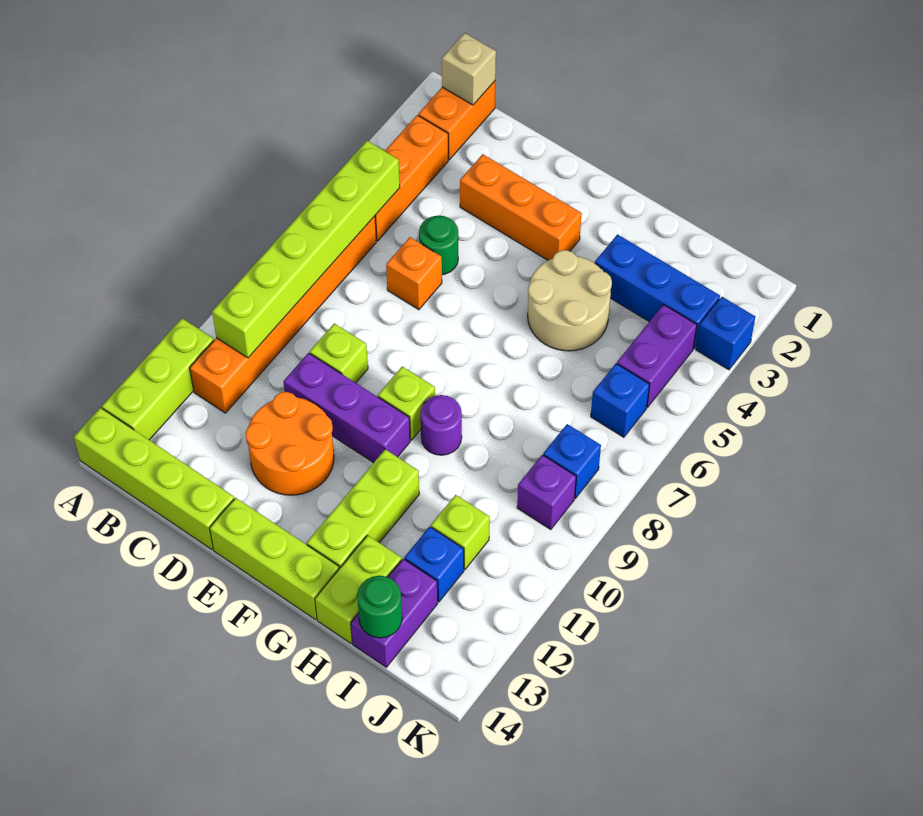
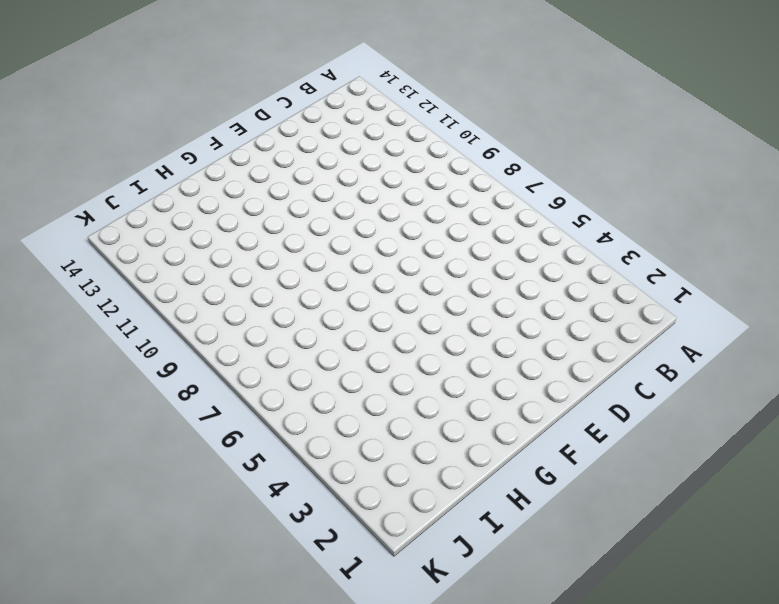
none -> lime 1x3 brick [102,318,214,440]
none -> lime 1x4 brick [74,408,234,550]
none -> orange 1x2 brick [418,81,495,160]

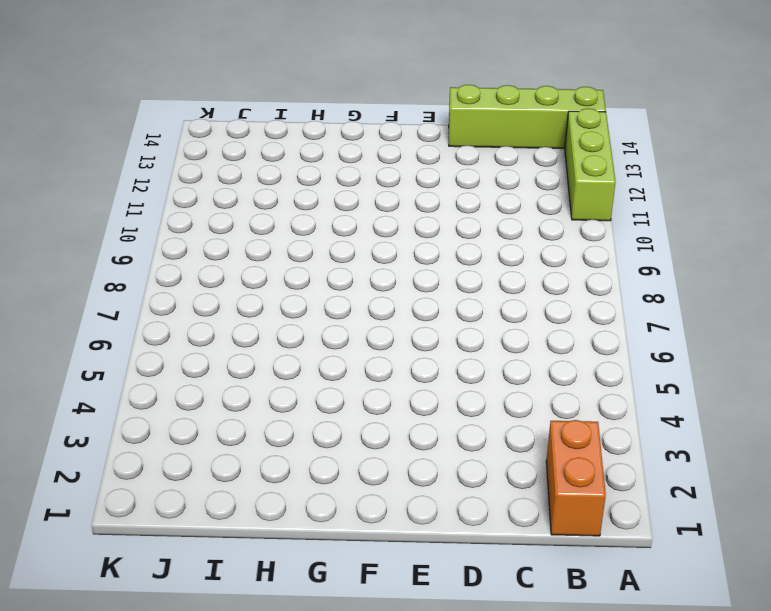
none -> orange 1x3 brick [375,115,448,241]
none -> orange 1x6 brick [190,216,376,413]
none -> orange 1x3 brick [460,154,582,260]

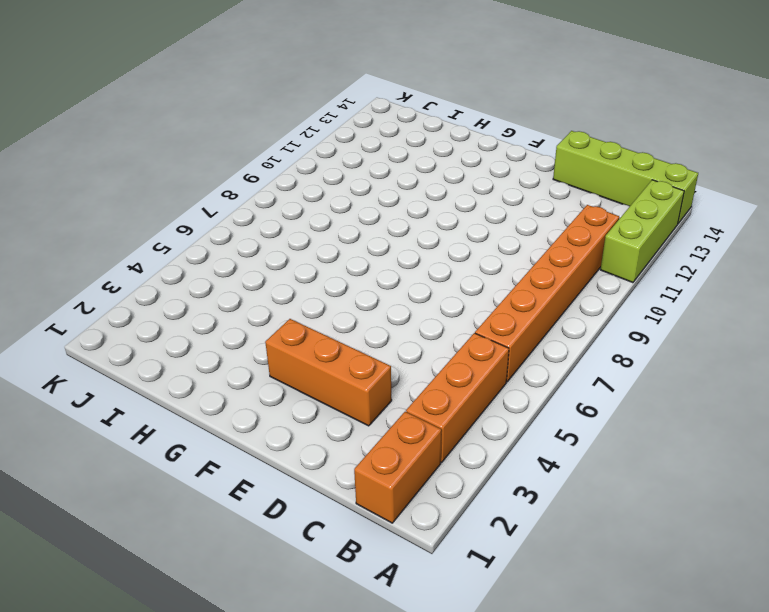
none -> green 1x1 round brick [419,216,458,275]
none -> orange 1x1 brick [386,237,442,310]
none -> lime 1x1 brick [310,323,368,383]

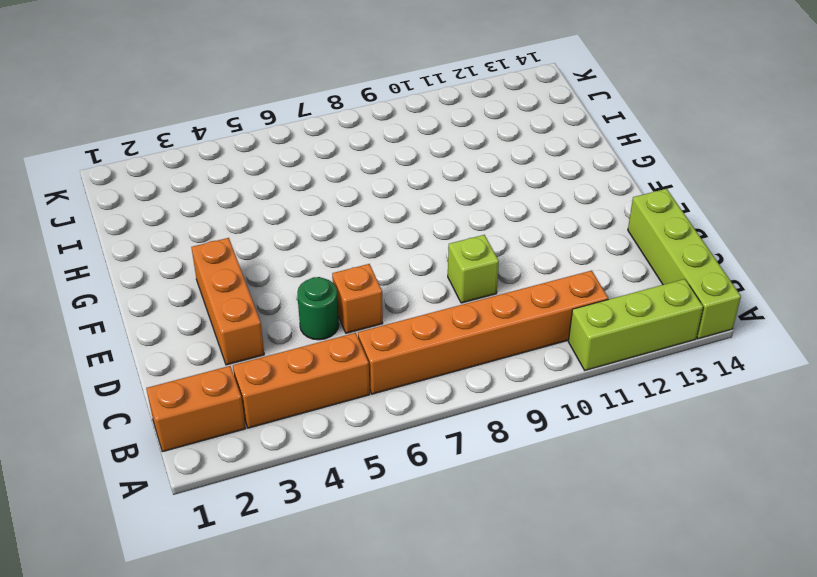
none -> purple 1x3 brick [283,353,410,463]
none -> orange 2x2 round brick [245,392,334,495]
none -> lime 1x3 brick [209,498,339,620]

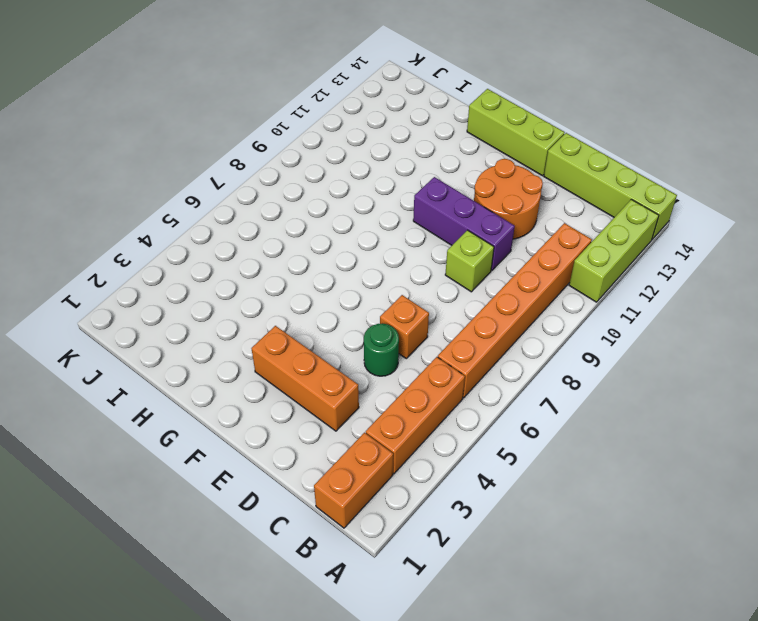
none -> lime 1x1 brick [378,366,435,440]
none -> tan 2x2 round brick [528,250,612,351]
none -> purple 1x1 round brick [421,395,462,455]

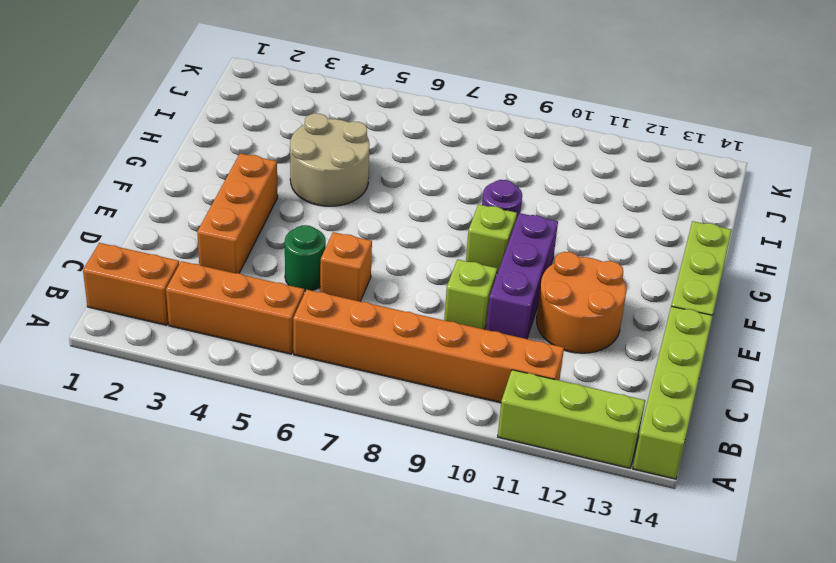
none -> lime 1x3 brick [307,449,419,569]
none -> blue 1x3 brick [595,235,720,349]
none -> lime 1x2 brick [315,535,402,643]

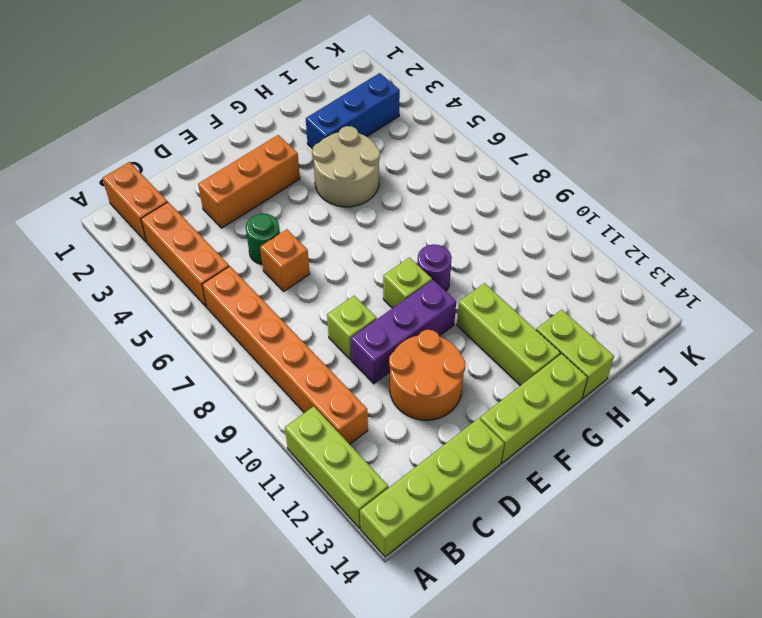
none -> lime 1x1 brick [431,495,490,570]
none -> blue 1x1 brick [404,527,464,602]
none -> purple 1x2 brick [351,559,438,667]

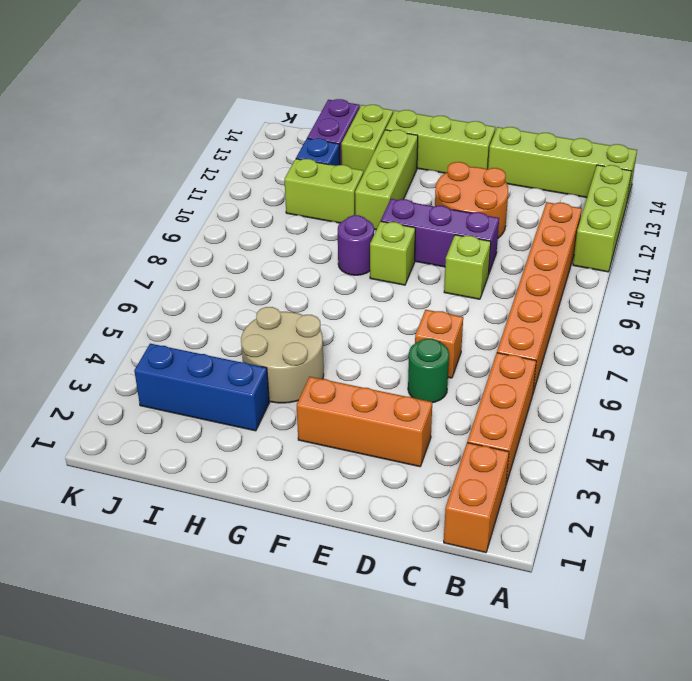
lime 1x2 brick [284,159,363,223] -> lime 1x1 brick [431,495,490,570]
none -> purple 1x2 brick [617,305,697,407]
none -> blue 1x1 brick [591,364,650,437]
none -> blue 1x1 brick [543,424,601,498]

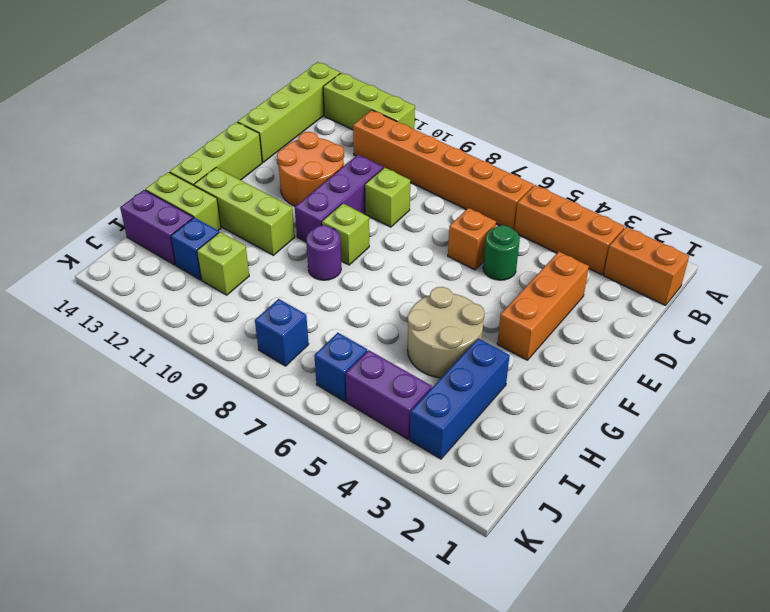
none -> purple 1x1 brick [517,455,576,529]
none -> blue 1x1 brick [696,297,755,370]
none -> tan 1x1 brick [442,33,496,105]

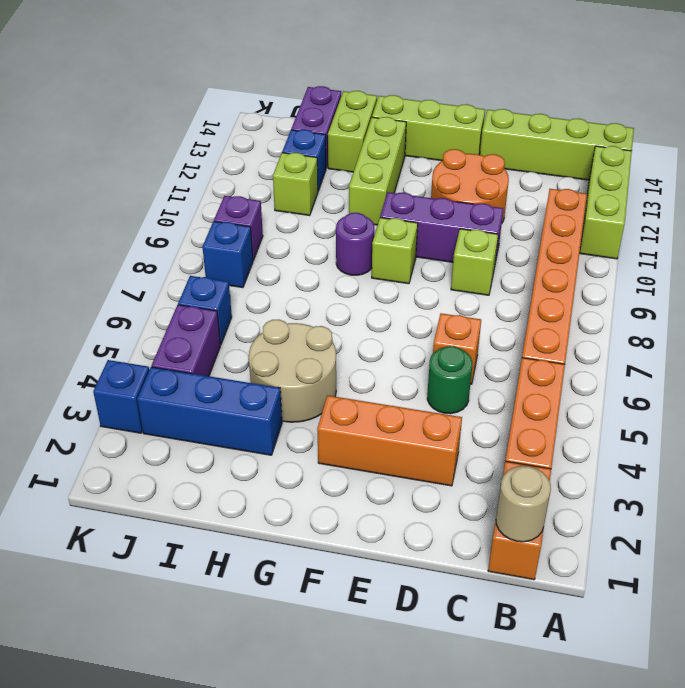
tan 1x1 round brick [496,466,551,542] -> tan 1x1 brick [442,33,496,105]
none -> lime 1x6 brick [212,141,400,358]
none -> green 1x1 round brick [357,576,402,638]

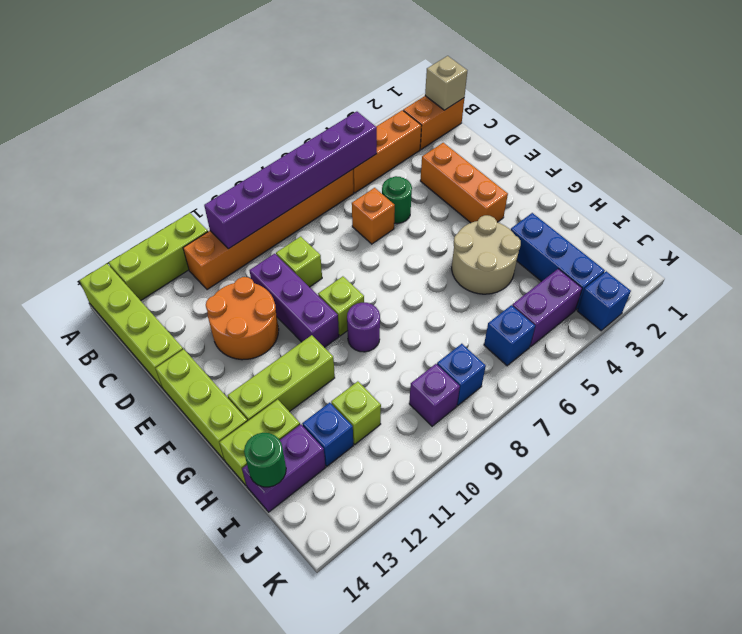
purple 1x6 brick [204,112,377,249] -> lime 1x6 brick [212,141,400,358]

